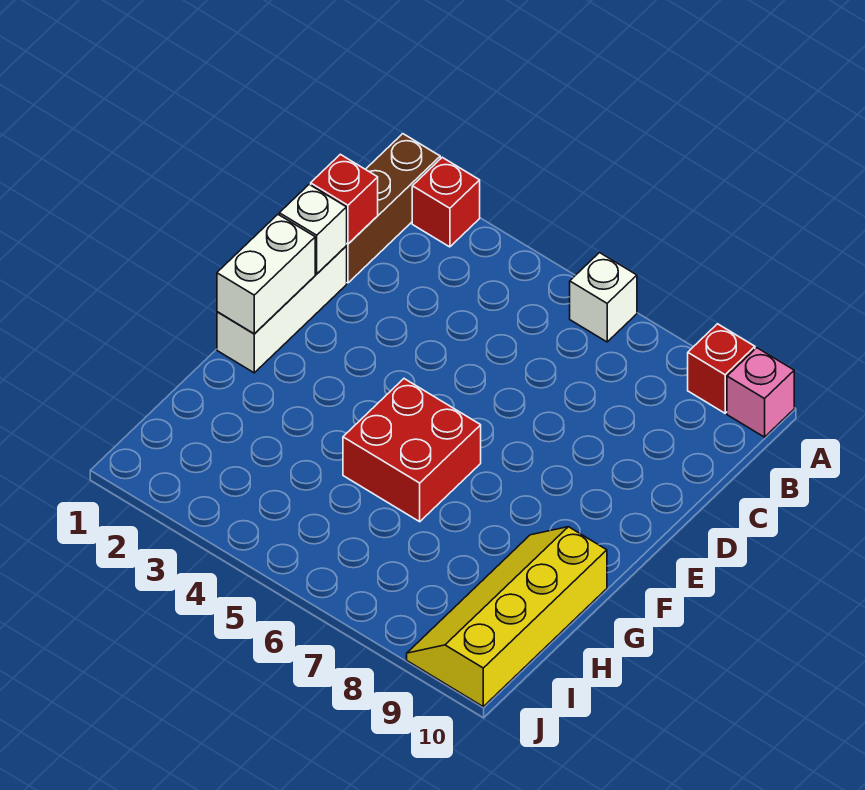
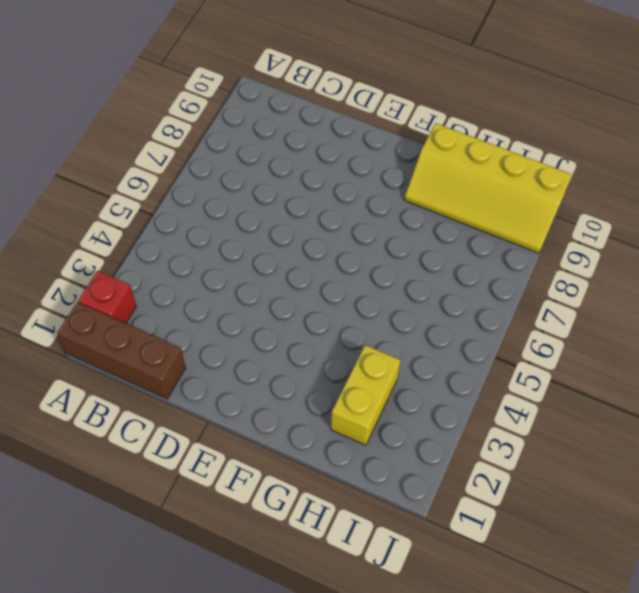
yellow 1x2 brick [331,345,400,445] -> none
none -> white 1x1 brick [570,253,637,342]
none -> red 1x1 brick [688,324,755,413]

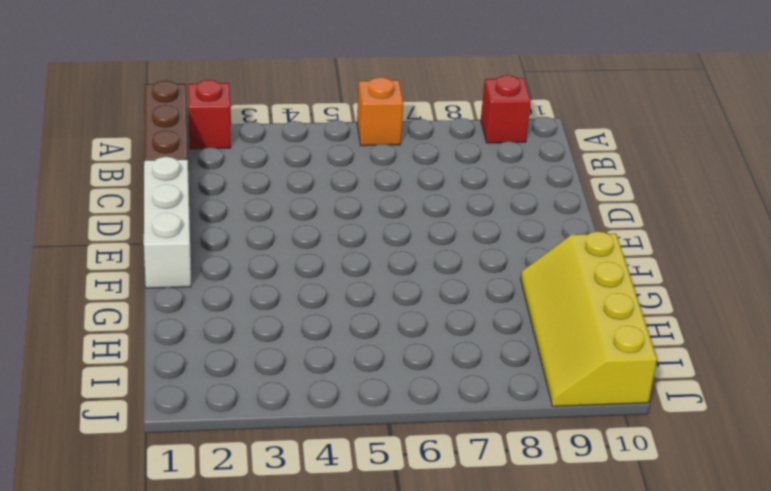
orange 1x1 brick [357,77,403,146] -> white 1x1 brick [570,253,637,342]
none -> pink 1x1 brick [727,348,794,437]
none -> red 2x2 brick [343,379,481,522]

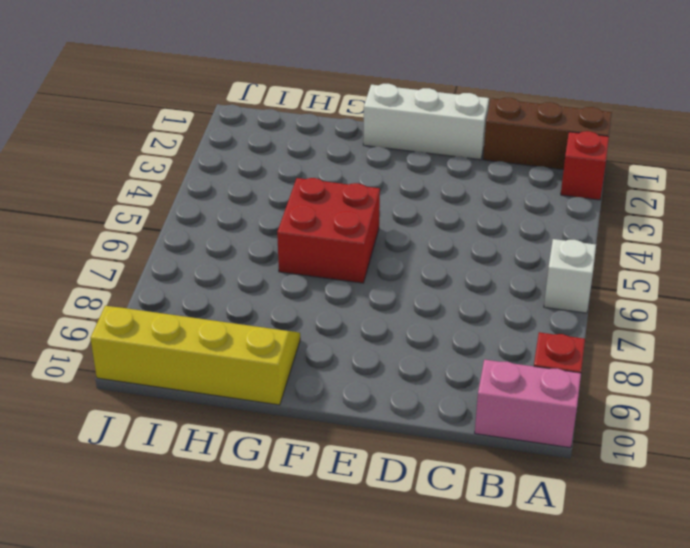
pink 1x2 brick [475,360,581,448] -> pink 1x1 brick [727,348,794,437]
none -> red 1x1 brick [311,154,378,244]
none -> white 1x1 brick [279,184,347,274]

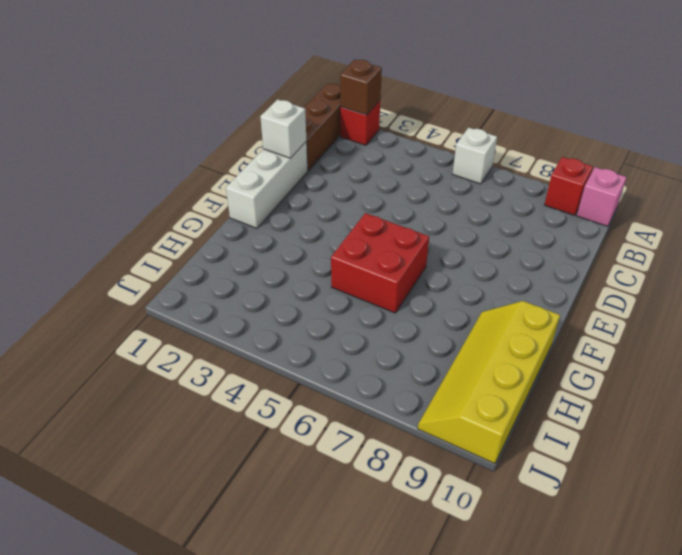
brown 1x1 brick [340,60,382,115] -> none
none -> red 1x1 brick [311,154,378,244]
none -> white 1x2 brick [217,215,315,334]

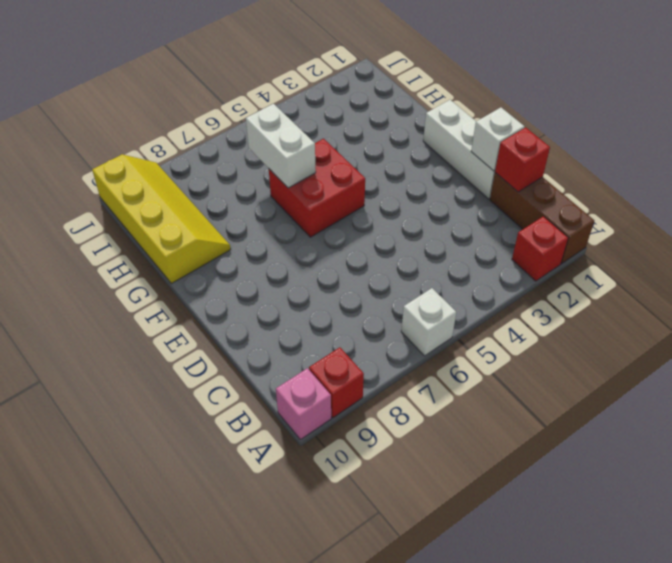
white 1x2 brick [246,104,316,188] -> white 1x2 brick moved to [217,215,315,334]

